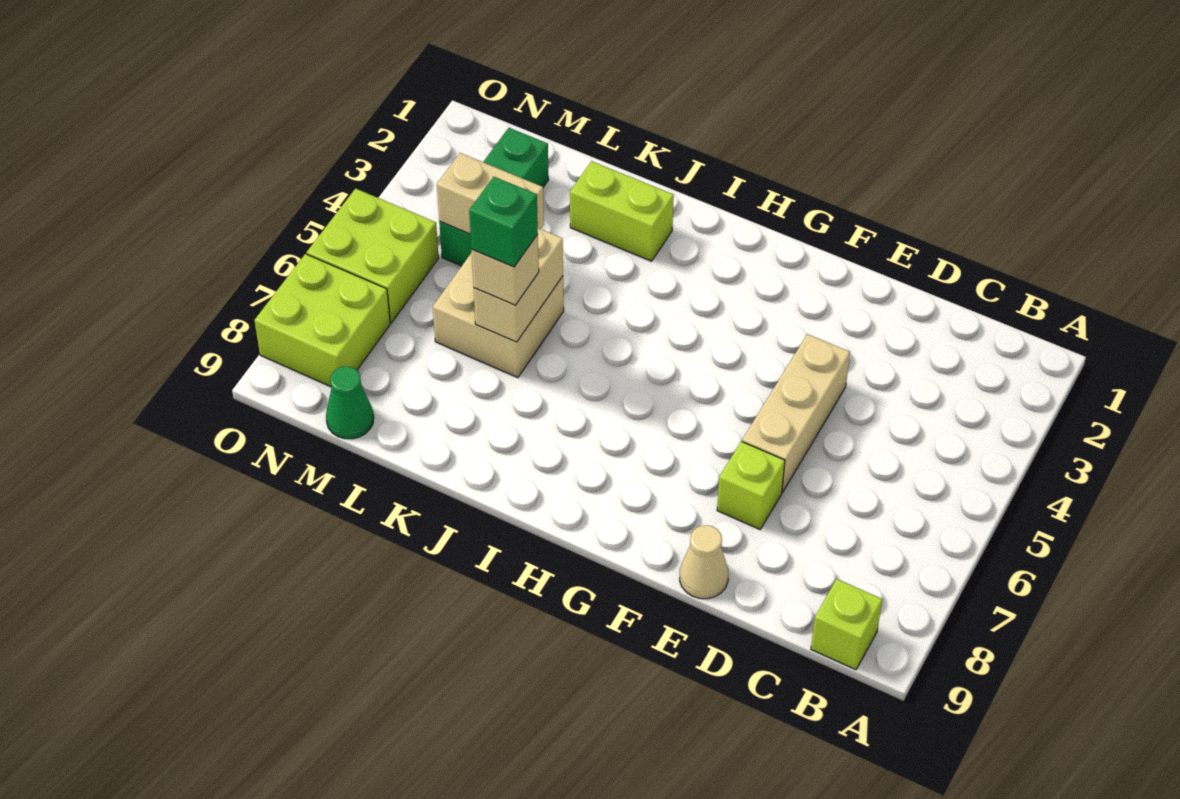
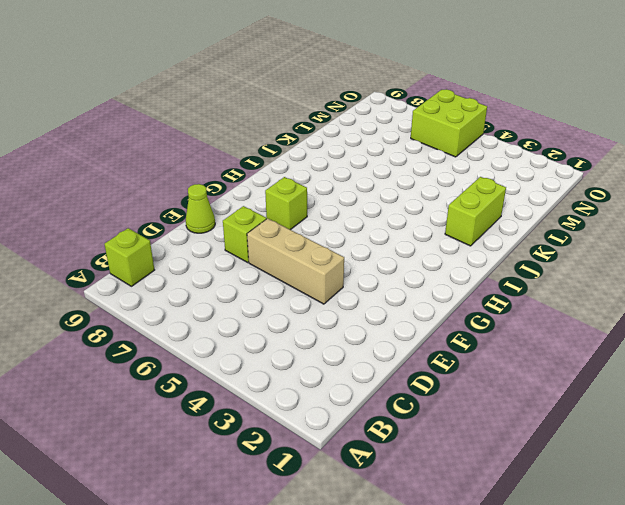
lime 1x1 cone [186,184,215,233] -> tan 1x1 cone [680,525,728,599]
lime 1x1 brick [265,177,307,230] -> none
none -> tan 2x2 brick [433,253,564,378]
none -> green 1x3 brick [439,128,549,266]
none -> green 1x1 cone [326,366,374,439]

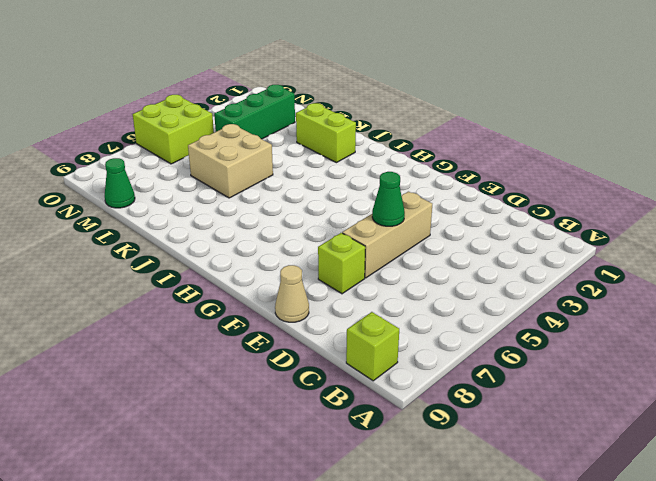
green 1x1 cone [372,172,405,226] -> none
none -> lime 2x2 brick [255,254,390,387]
none -> tan 1x2 brick [474,228,563,342]
none -> tan 1x2 brick [437,153,544,234]

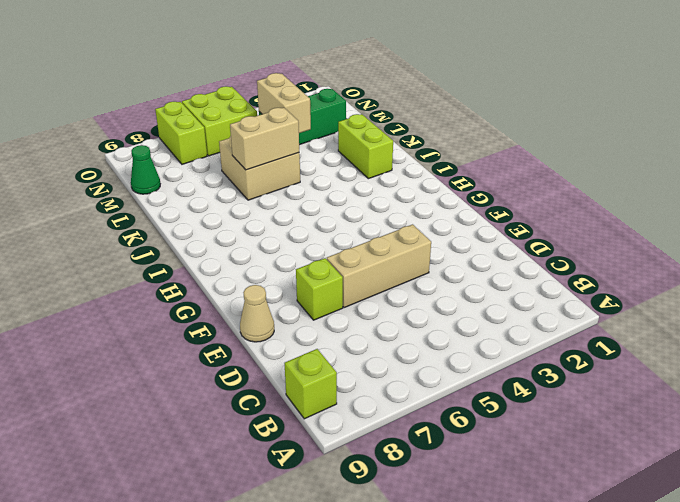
lime 1x2 brick [155,102,207,164] -> lime 2x2 brick [255,254,390,387]
none -> tan 1x1 brick [471,234,539,305]
none -> green 1x1 brick [469,177,538,267]

